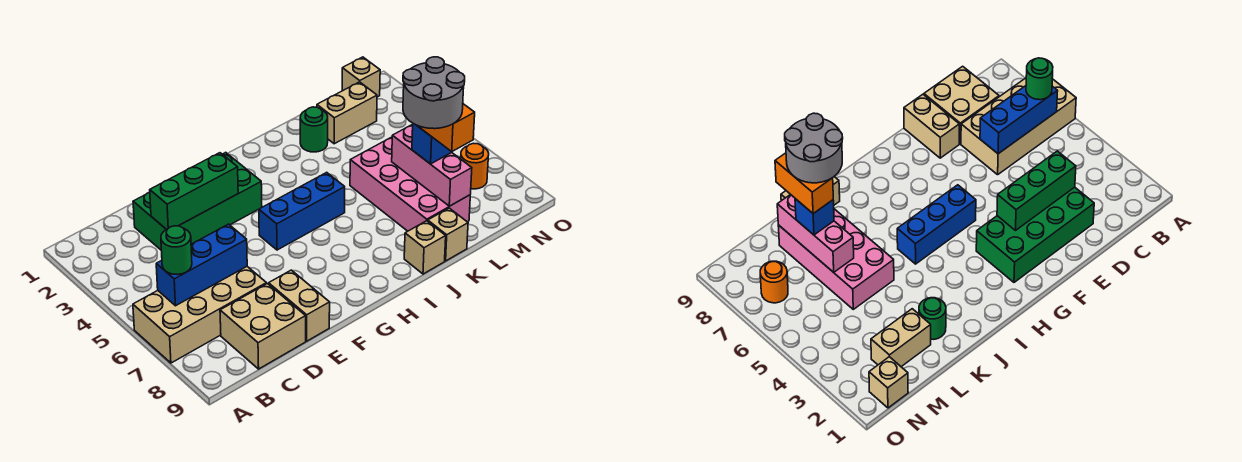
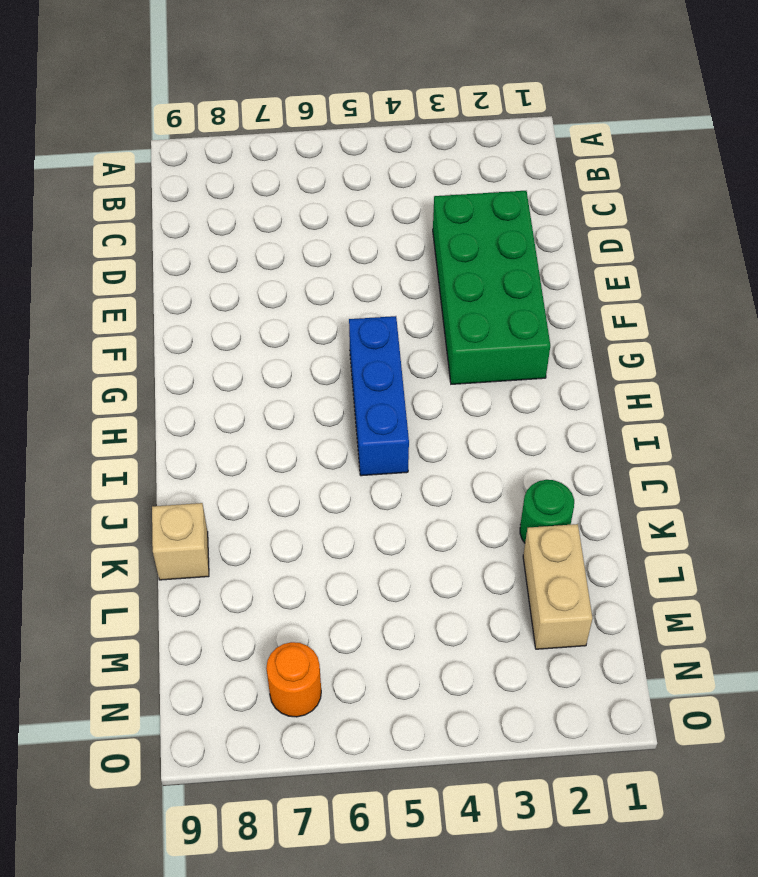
none -> tan 2x4 brick [133,267,267,363]
none -> tan 2x2 brick [220,284,306,369]
none -> tan 1x2 brick [269,270,330,341]

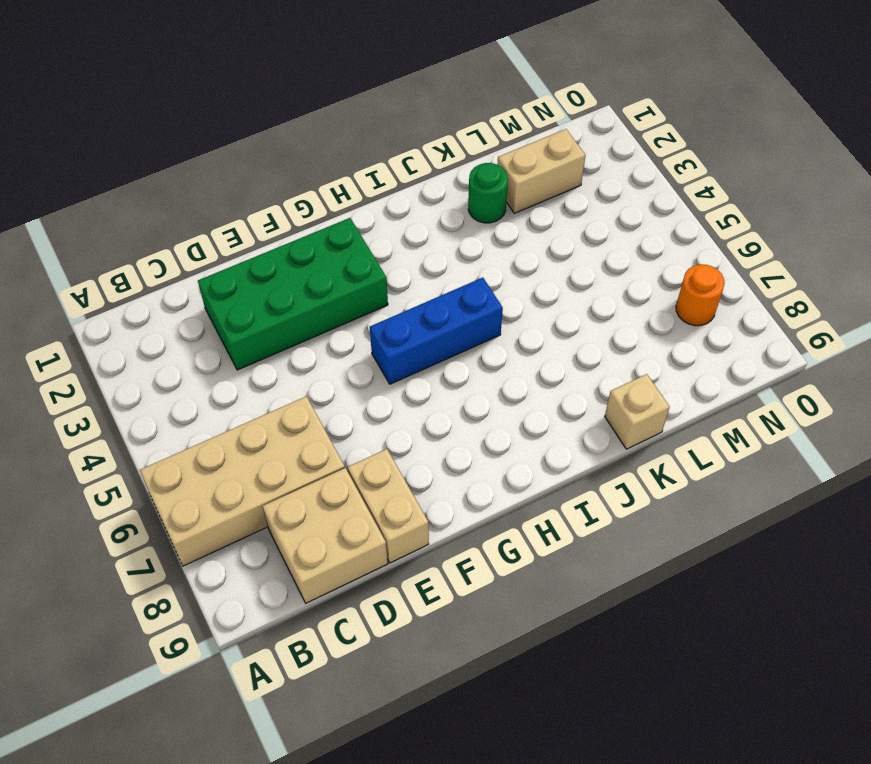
none -> tan 1x1 brick [404,221,446,274]
none -> pink 2x4 brick [350,137,470,231]
none -> tan 1x1 brick [342,57,380,97]

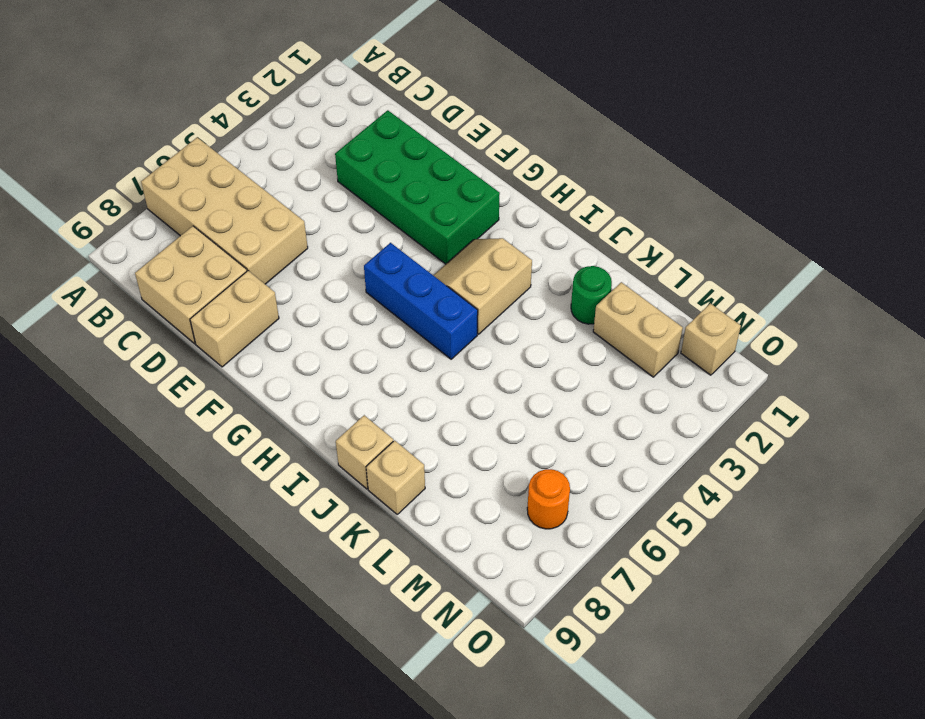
tan 2x2 slope [433,238,532,334] -> none
none -> pink 2x4 brick [350,137,470,231]
none -> blue 1x3 brick [156,224,247,306]
none -> green 1x3 brick [150,153,238,229]

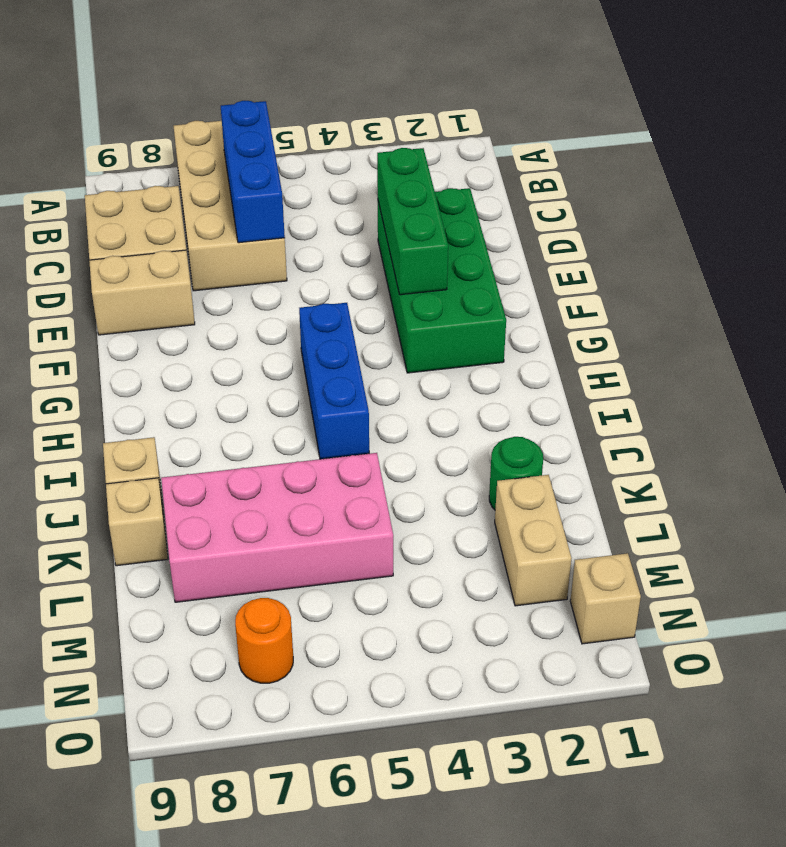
none -> pink 1x3 brick [392,124,472,206]
none -> green 1x1 round brick [161,226,192,275]
none -> blue 1x1 brick [412,124,452,164]

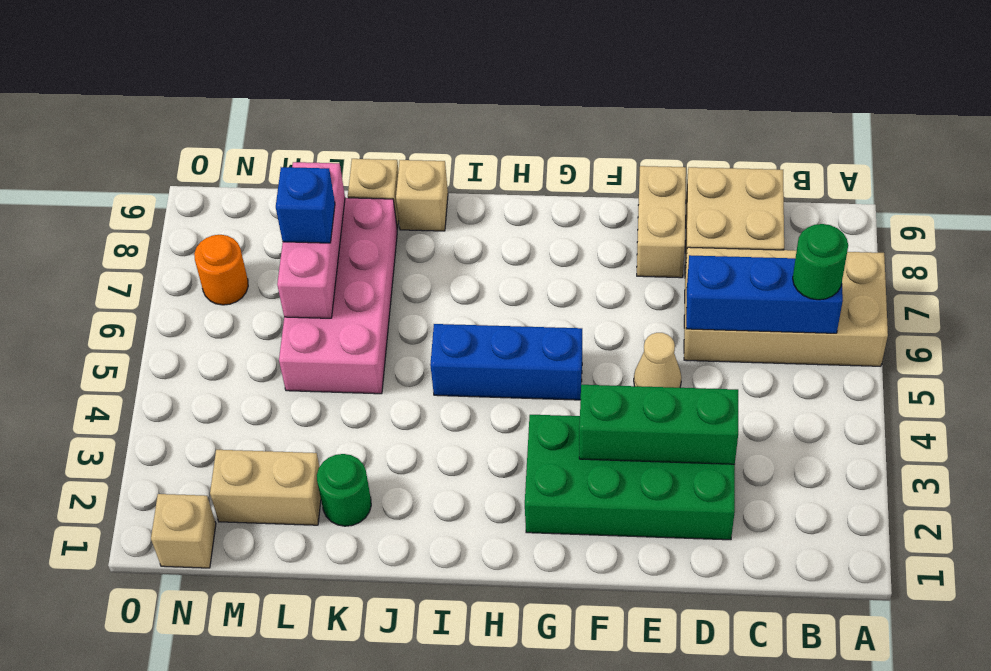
tan 1x1 cone [634,333,682,388] -> none
none -> orange 1x2 brick [418,104,475,151]
none -> grey 2x2 round brick [403,57,465,129]

